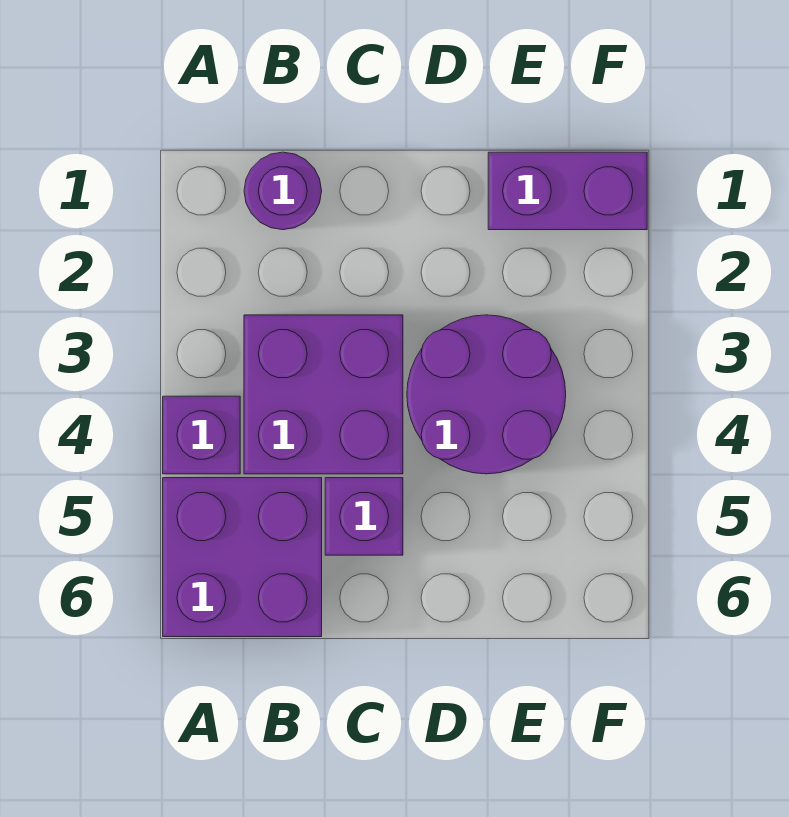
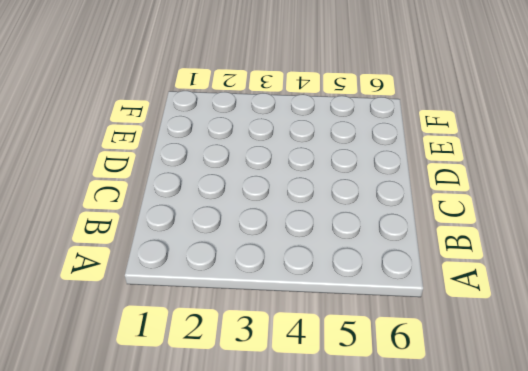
none -> purple 1x1 brick [163,396,240,474]
none -> purple 2x2 brick [163,478,322,637]

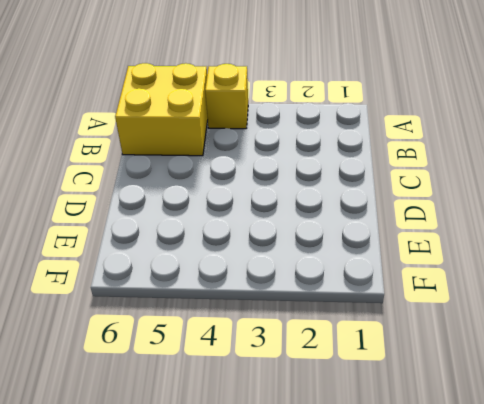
yellow 1x1 brick [205,64,248,129] -> purple 1x1 brick [163,396,240,474]
yellow 2x2 brick [115,63,208,156] -> purple 2x2 brick [163,478,322,637]
none -> purple 1x1 round brick [244,152,322,230]
none -> purple 2x2 brick [244,315,403,474]

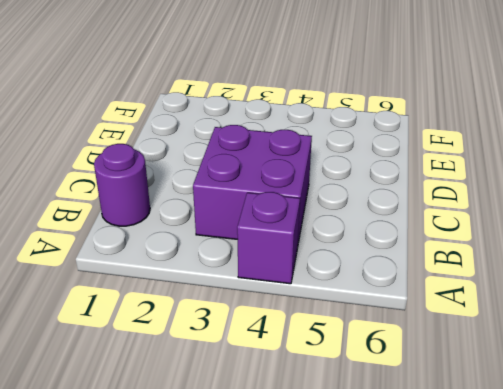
none -> purple 2x2 brick [163,478,322,637]
none -> purple 1x1 brick [325,478,403,555]

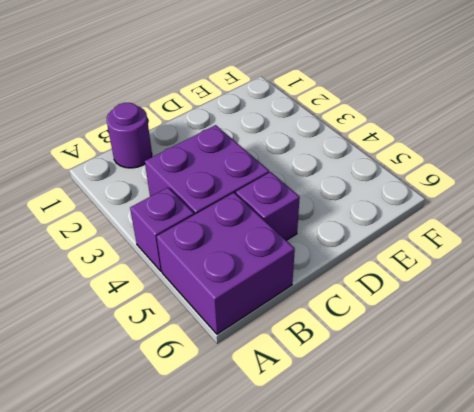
none -> purple 2x2 round brick [407,315,566,474]
none -> purple 1x2 brick [488,152,647,230]

